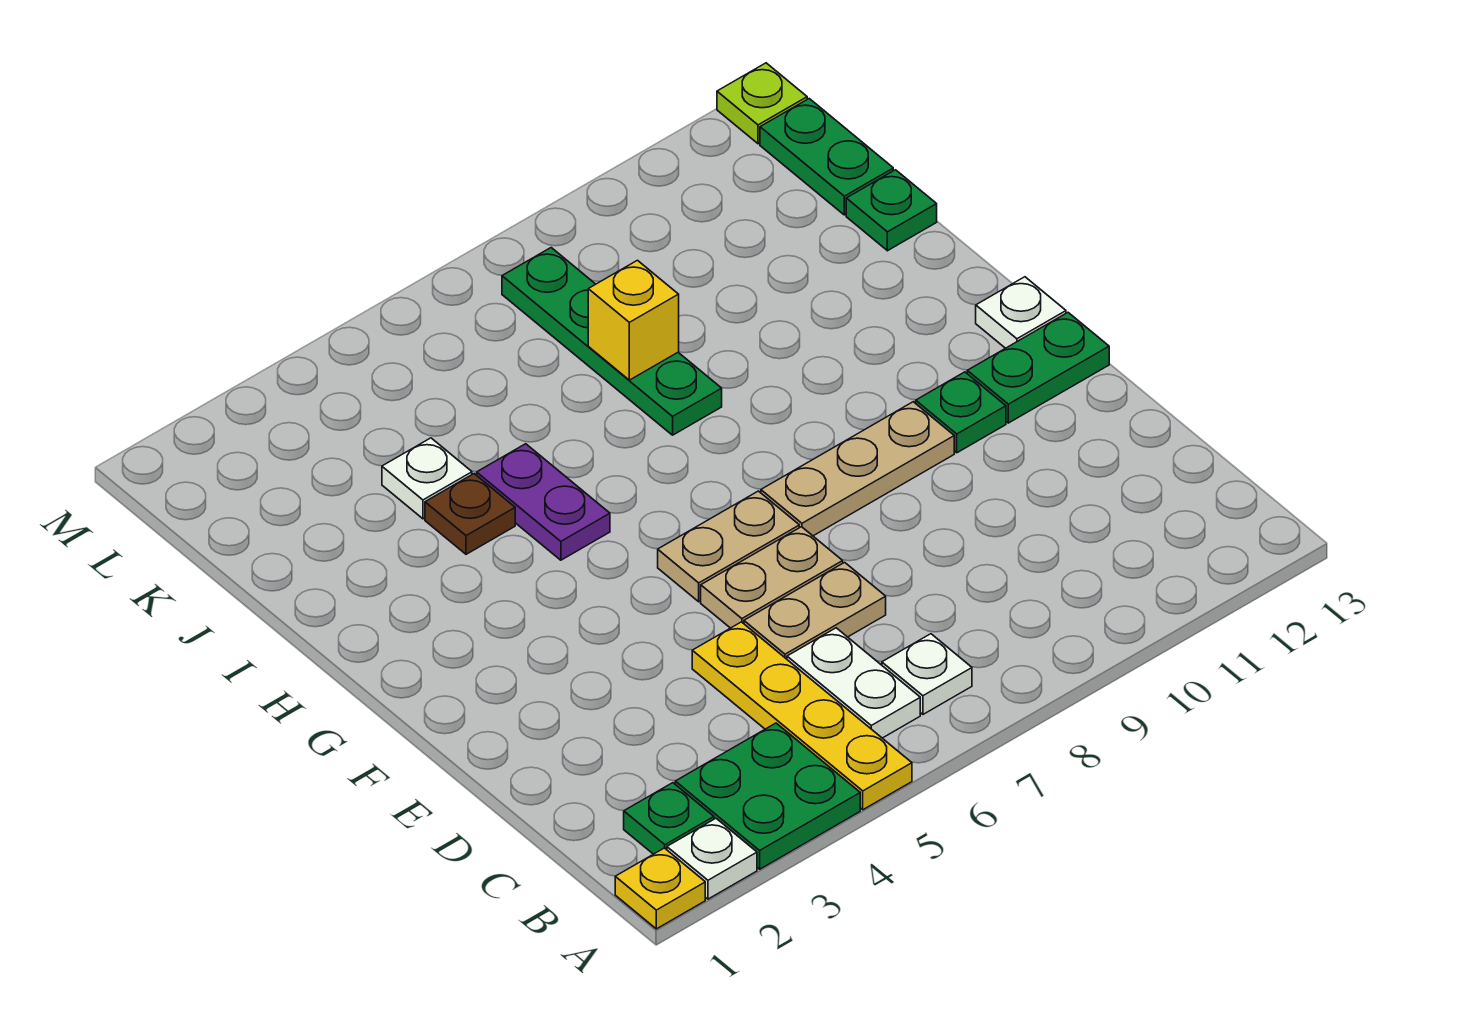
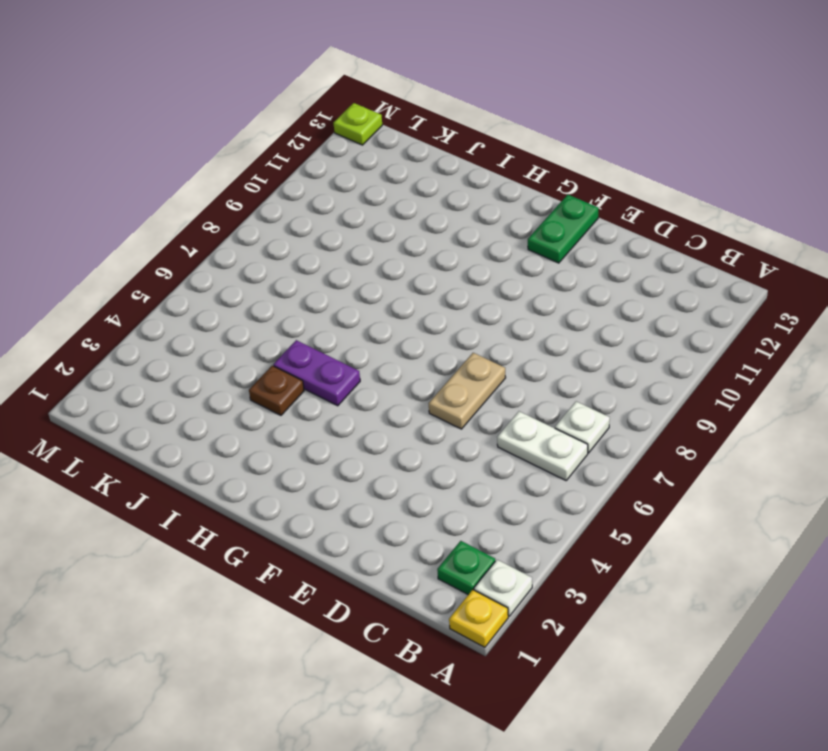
none -> green 2x2 plate [675,723,860,869]
none -> yellow 1x4 plate [692,622,912,810]
none -> tan 1x2 plate [744,562,886,659]

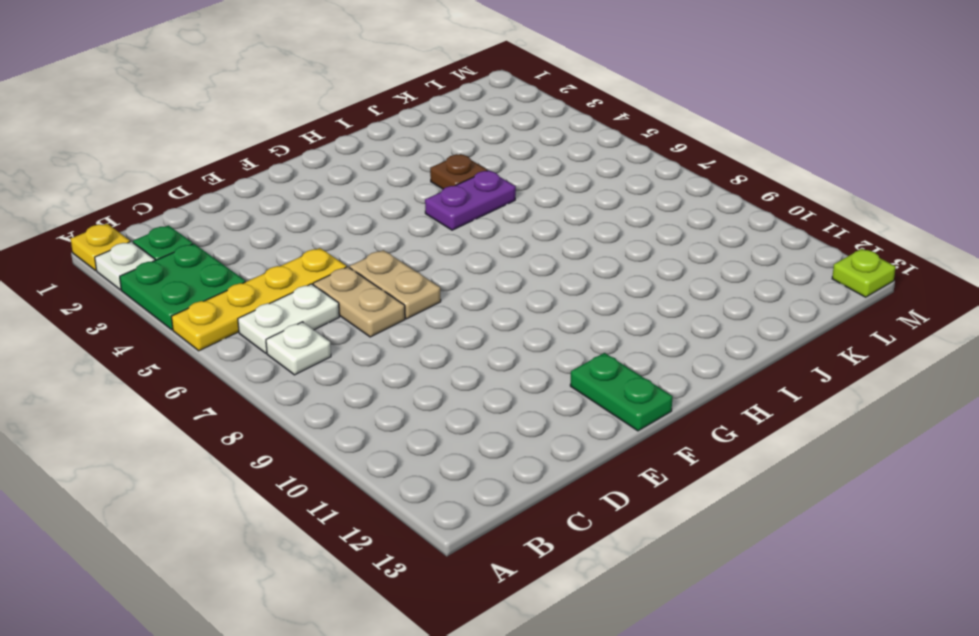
none -> tan 1x2 plate [658,491,799,602]
none -> tan 1x3 plate [761,402,954,536]
none -> green 1x1 plate [916,372,1006,453]

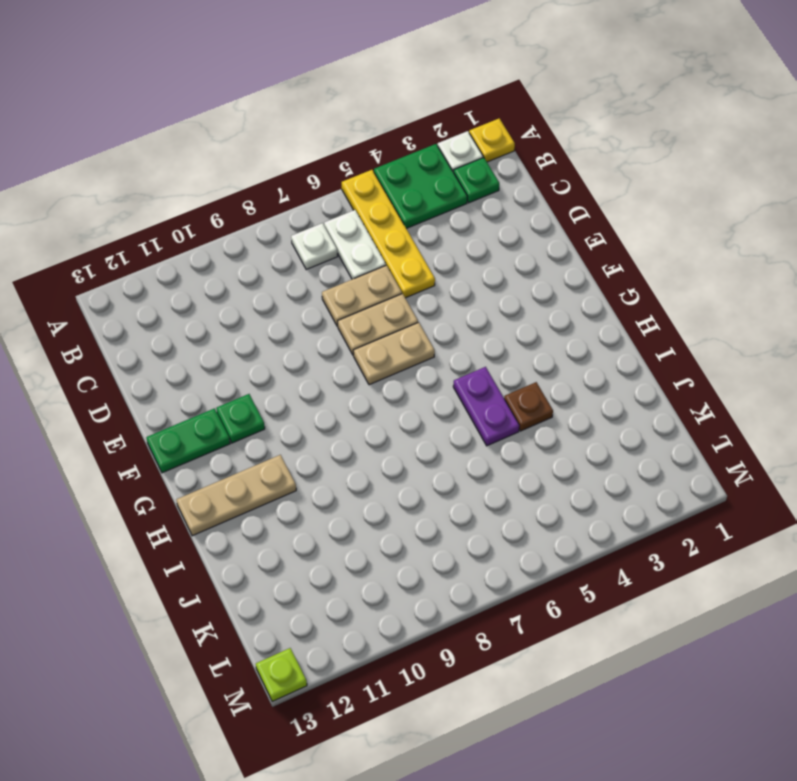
tan 1x3 plate [176,455,296,536] -> tan 1x3 plate moved to [761,402,954,536]
none -> white 1x1 plate [976,277,1066,348]
none -> green 1x4 plate [502,248,722,435]
none -> white 1x1 plate [382,438,472,519]

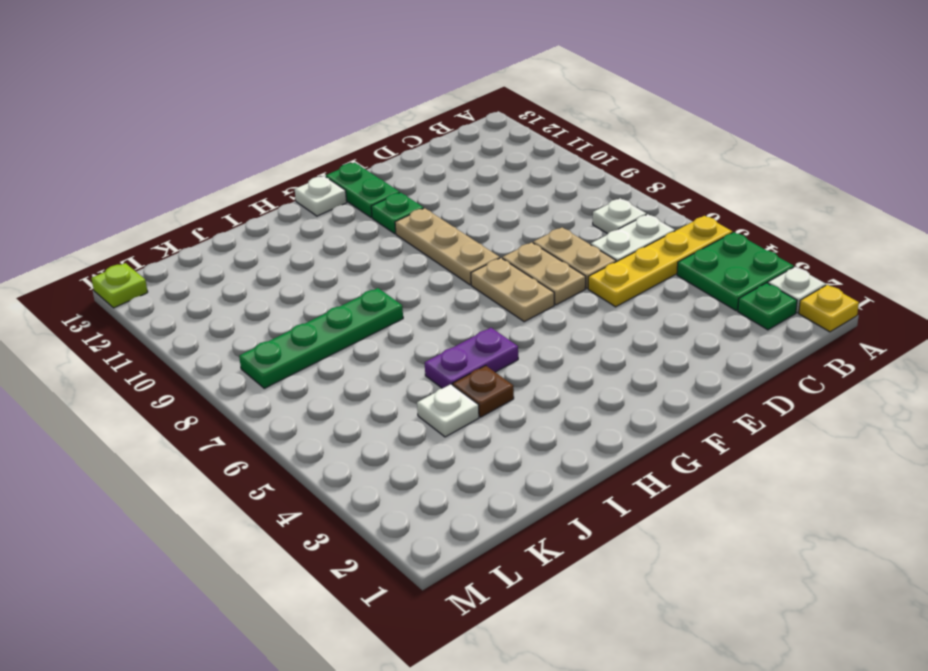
none -> green 1x1 plate [846,170,937,251]
none -> green 1x2 plate [760,99,893,215]
none -> yellow 1x1 brick [588,260,679,380]

